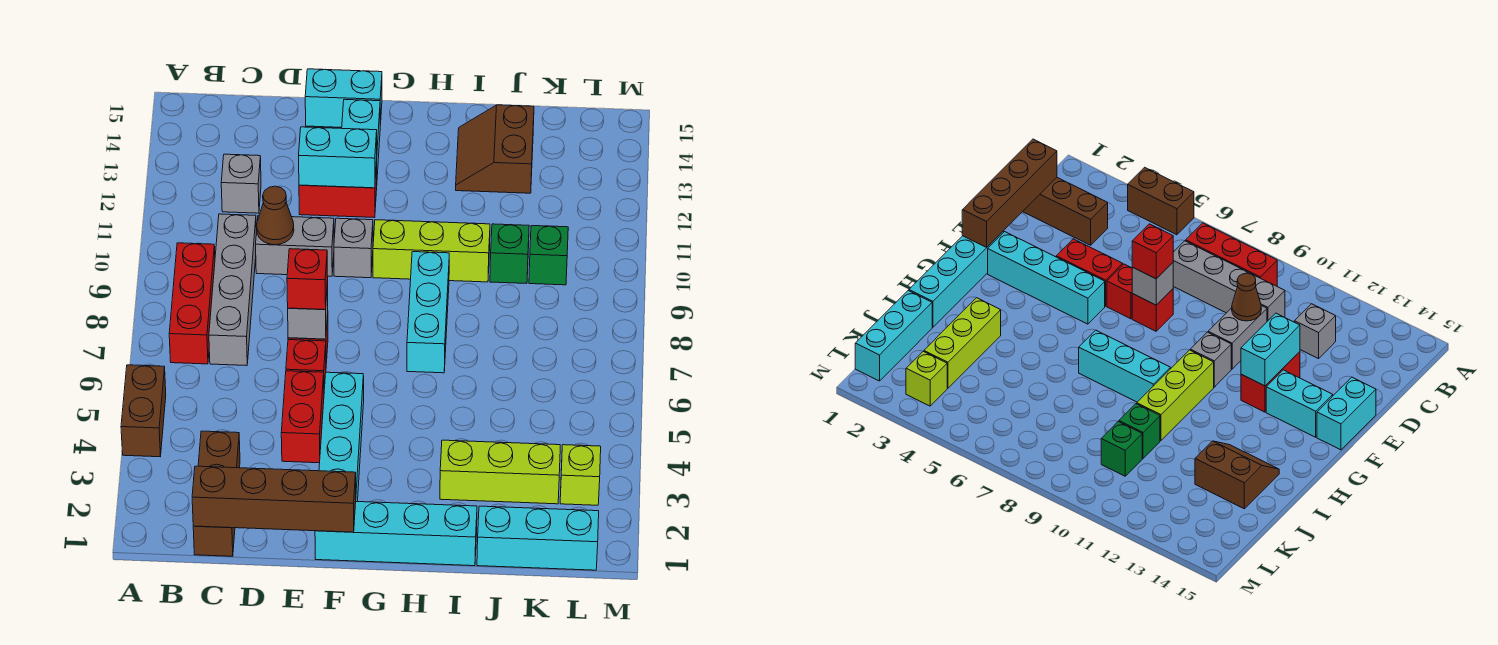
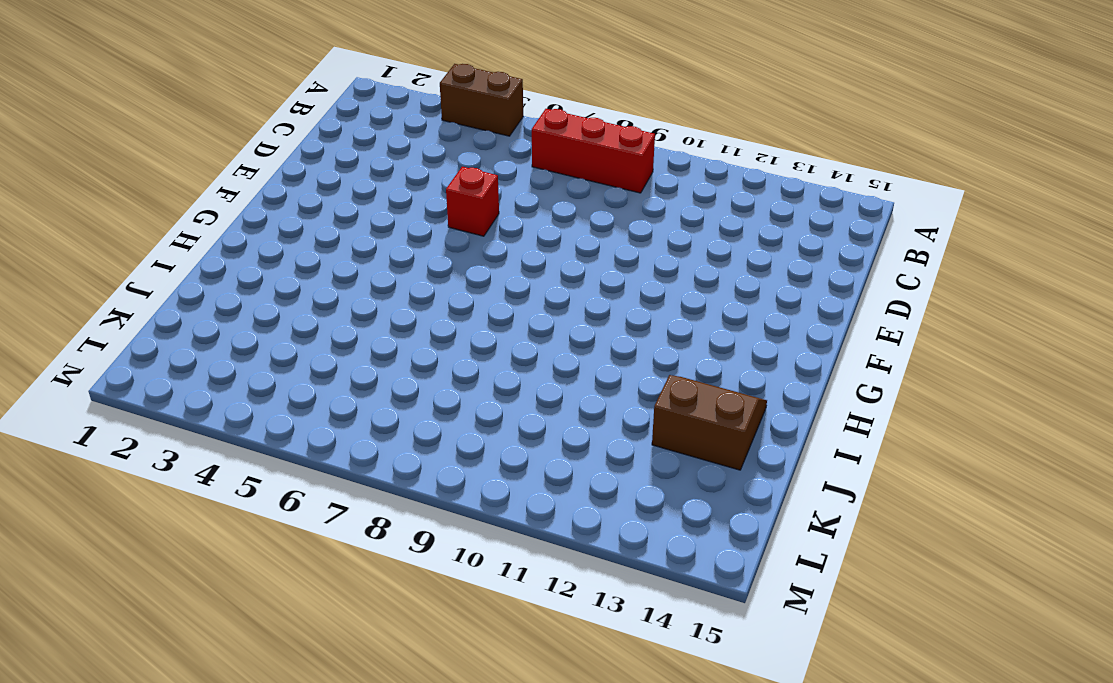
none -> brown 1x3 brick [193,431,240,556]
none -> grey 1x4 brick [209,214,256,366]
none -> grey 1x1 brick [221,154,261,213]

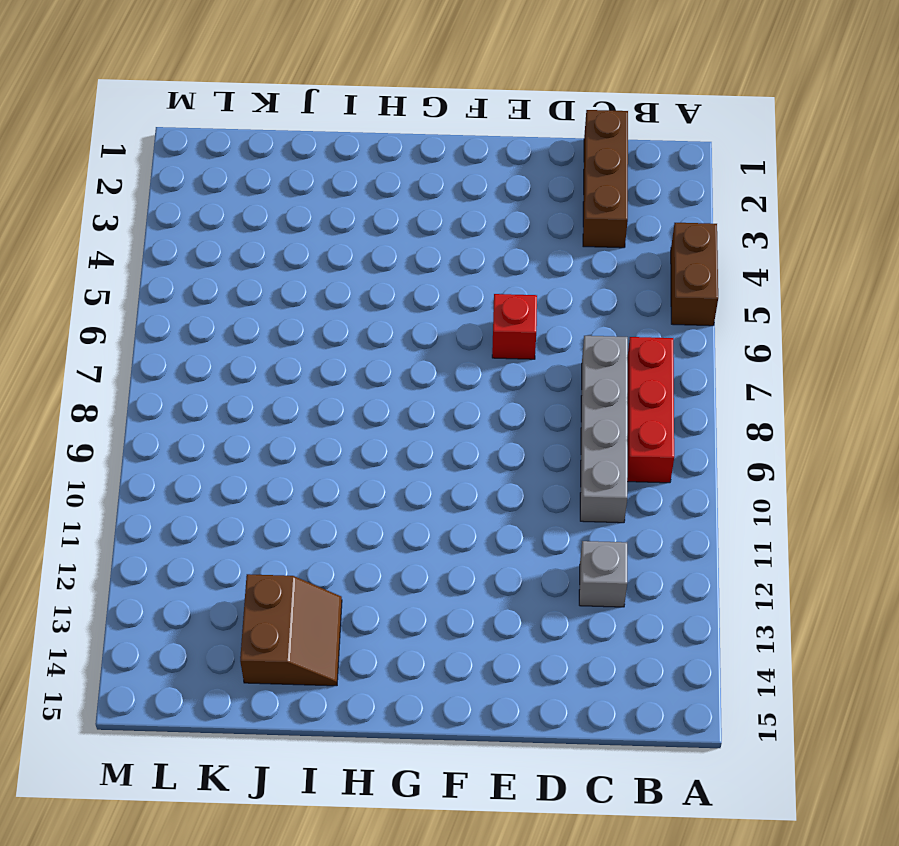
none -> grey 1x2 brick [256,216,334,276]
none -> red 1x2 brick [281,371,324,463]
none -> red 1x1 brick [1132,289,1173,331]

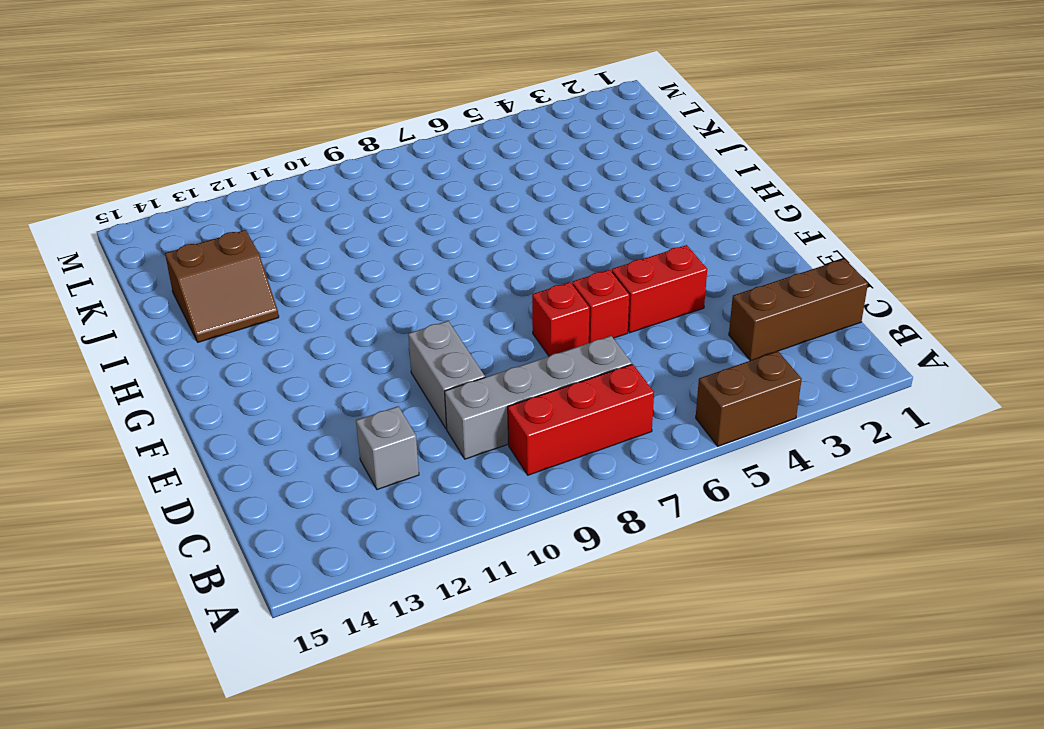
none -> red 1x2 brick [299,162,377,218]
none -> cyan 1x2 brick [305,69,382,127]
none -> cyan 1x4 brick [315,502,477,566]

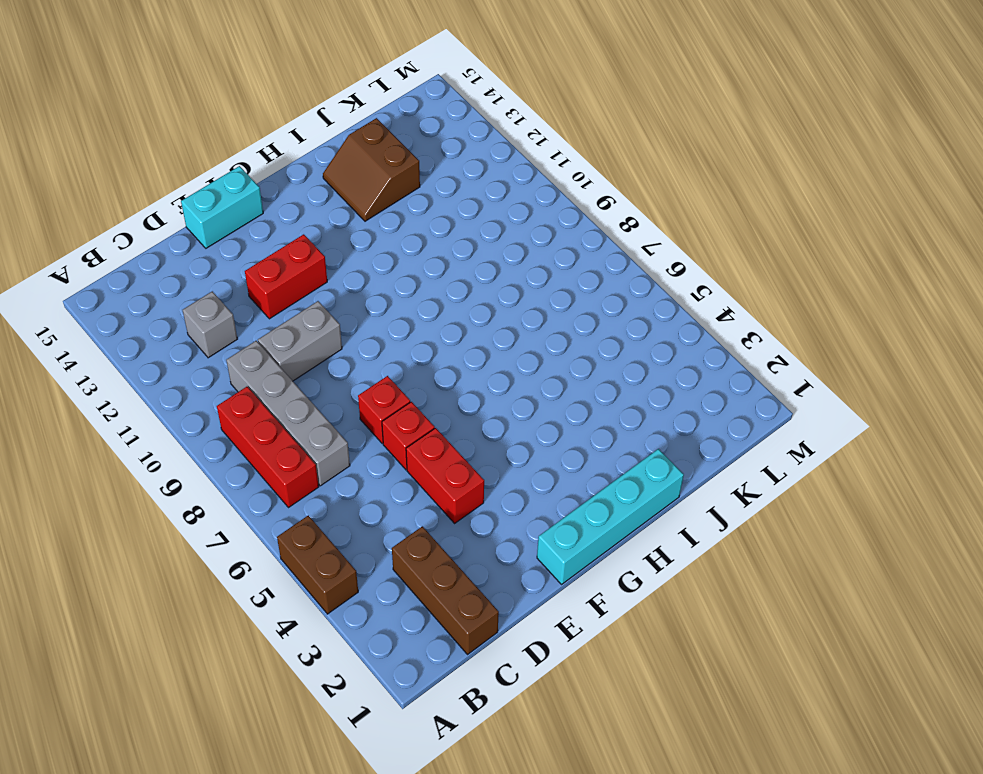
none -> cyan 1x4 brick [319,372,364,502]
none -> grey 1x1 brick [334,218,373,278]
none -> cyan 1x2 brick [342,99,380,175]

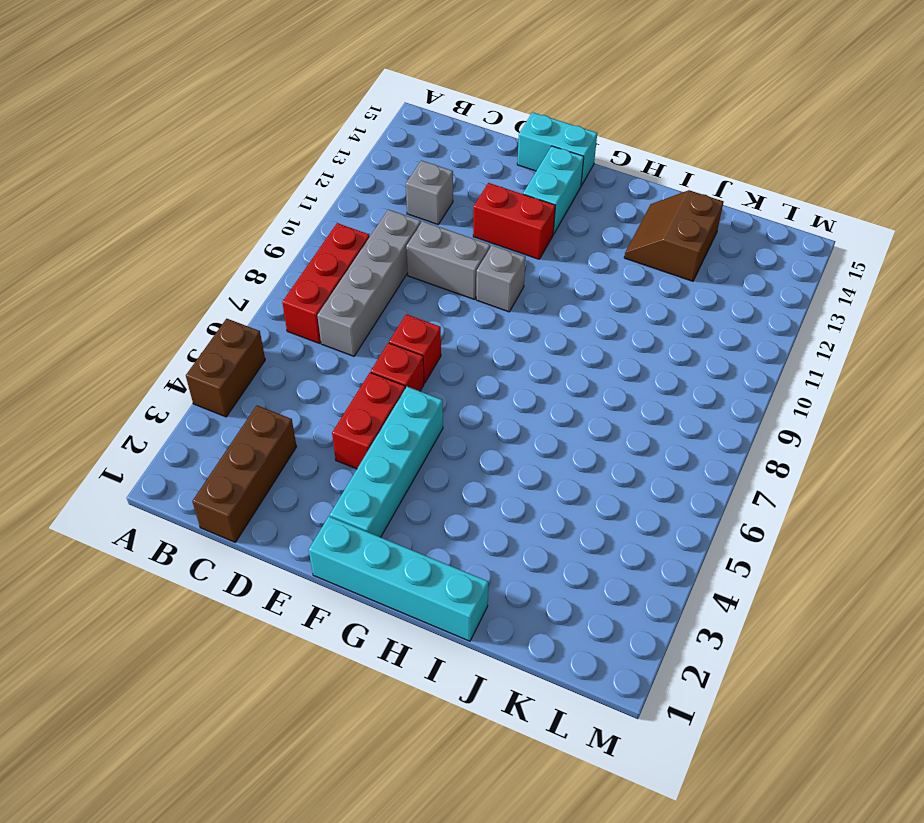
none -> lime 1x3 brick [373,220,490,282]
none -> cyan 1x3 brick [407,252,449,373]
none -> lime 1x3 brick [440,440,560,504]

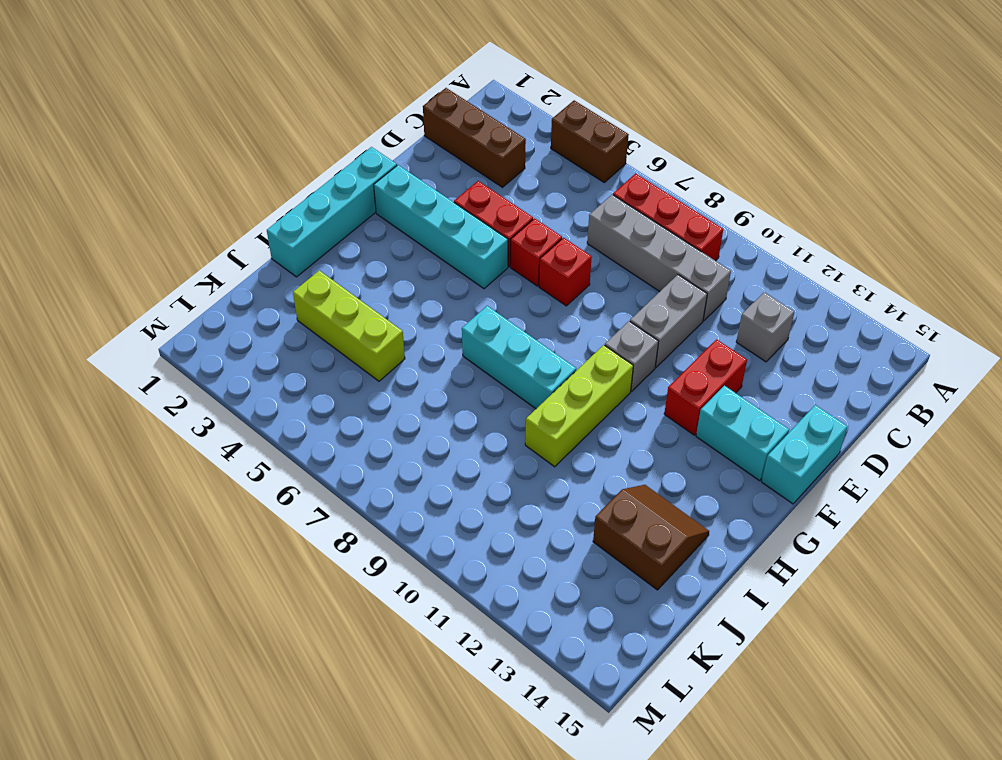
lime 1x3 brick [293,270,405,381] -> lime 1x3 brick turned to [440,440,560,504]
none -> cyan 1x3 brick [477,506,599,570]
none -> green 1x1 brick [490,224,529,284]
none -> green 1x1 brick [529,226,568,285]

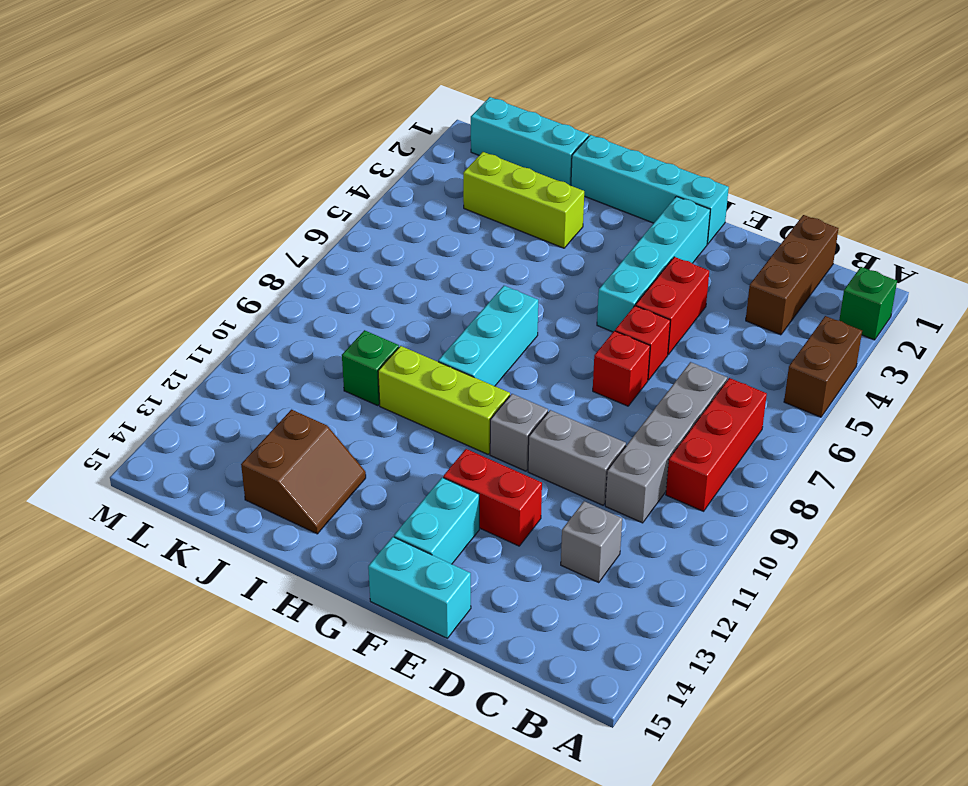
green 1x1 brick [839,267,897,340] -> green 1x1 brick moved to [529,226,568,285]
none -> lime 1x1 brick [560,445,601,505]
none -> brown 1x4 brick [192,466,356,532]
none -> brown 1x1 cone [257,186,294,245]

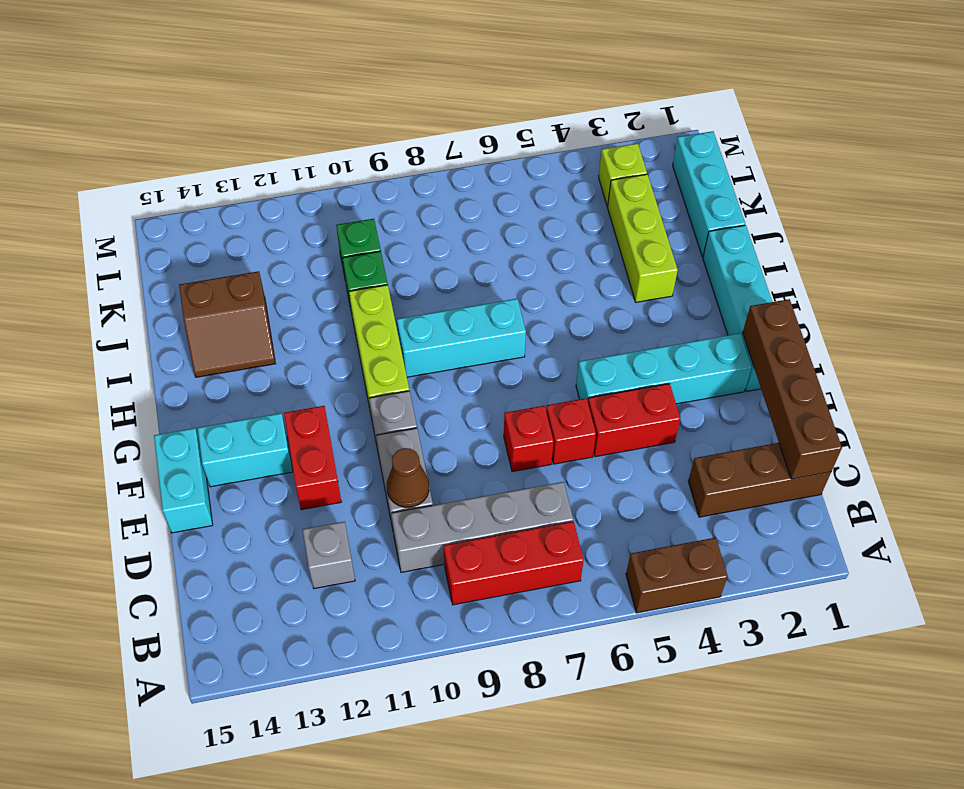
none -> grey 1x1 brick [288,281,328,339]
none -> cyan 1x2 brick [299,127,377,188]
none -> red 1x1 brick [287,249,328,310]

